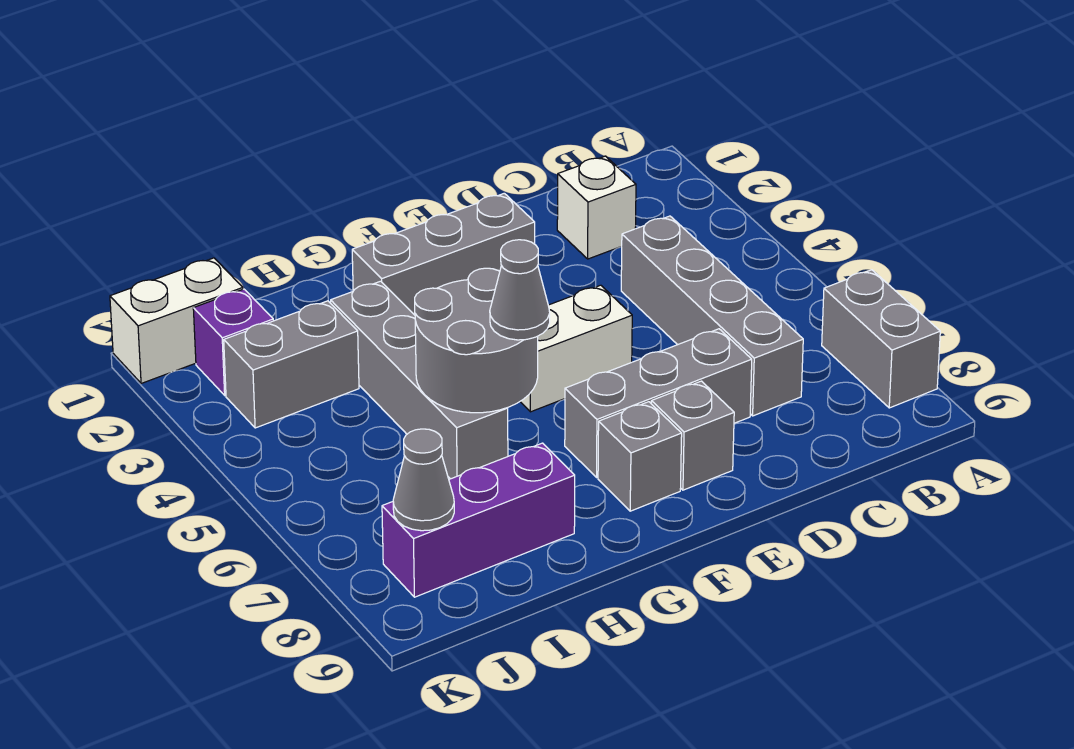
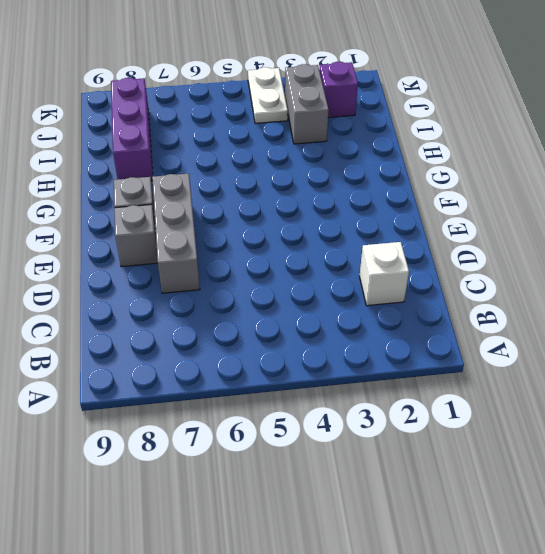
white 1x2 plate [248,67,288,123] -> none
none -> grey 1x2 brick [822,270,940,408]
none -> grey 1x4 brick [621,216,803,416]
none -> grey 1x3 brick [352,193,535,315]

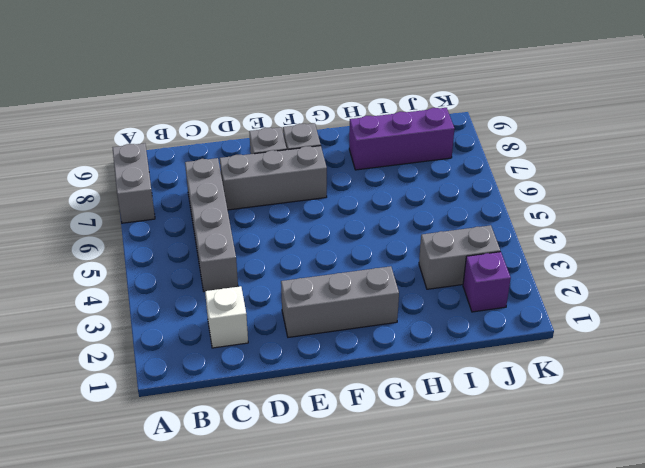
none -> white 1x2 brick [520,285,632,412]
none -> grey 1x4 brick [331,281,508,479]
none -> white 1x2 brick [110,258,243,383]

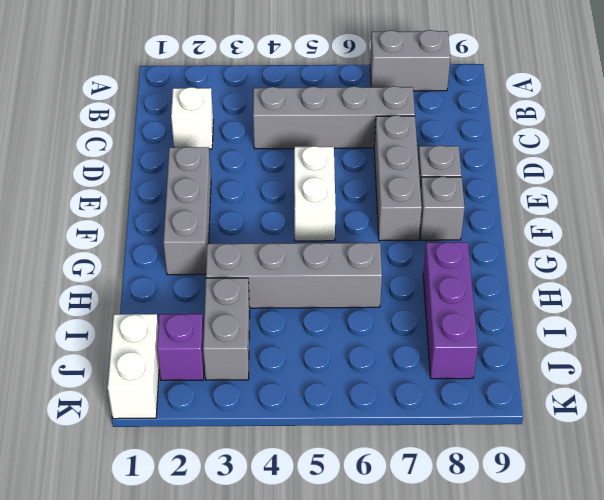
none -> grey 2x2 round brick [415,268,538,413]
none -> grey 1x1 cone [393,429,454,531]
none -> grey 1x1 cone [490,240,550,340]

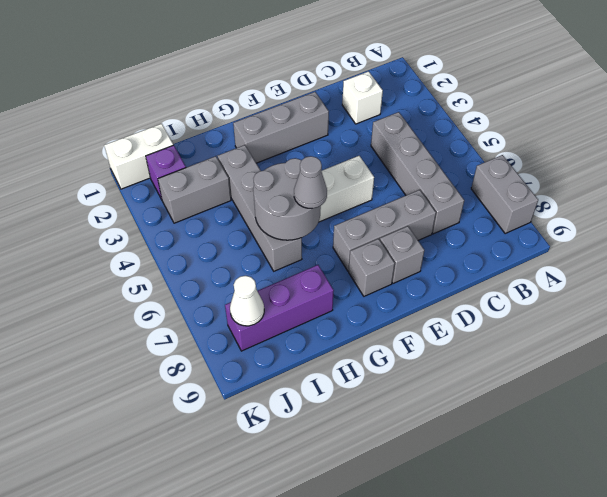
white 1x1 cone [230,276,264,326] -> grey 1x1 cone [393,429,454,531]

